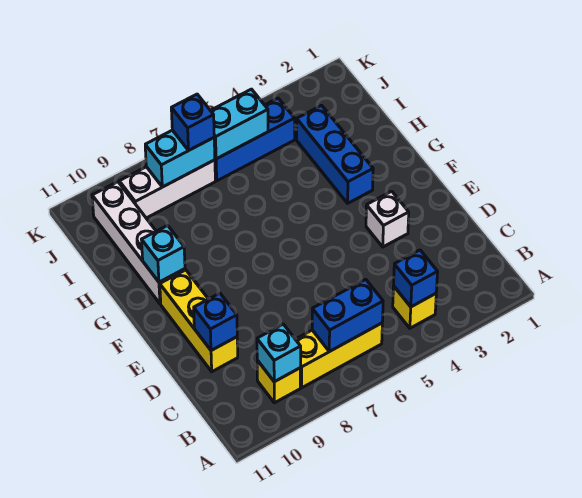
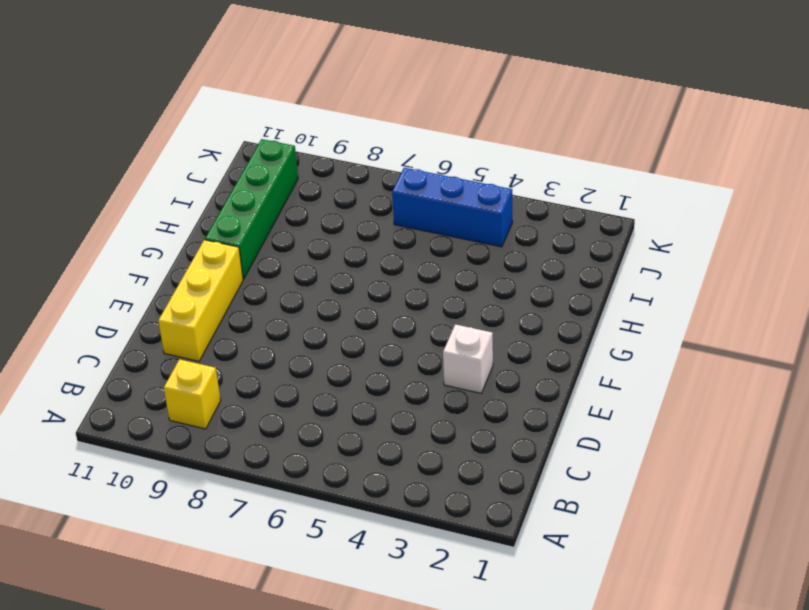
green 1x4 brick [205,139,298,279] -> white 1x4 brick [92,182,185,304]
none -> yellow 1x1 brick [393,286,436,328]
none -> yellow 1x3 brick [295,323,382,388]
none -> blue 1x3 brick [297,105,373,203]

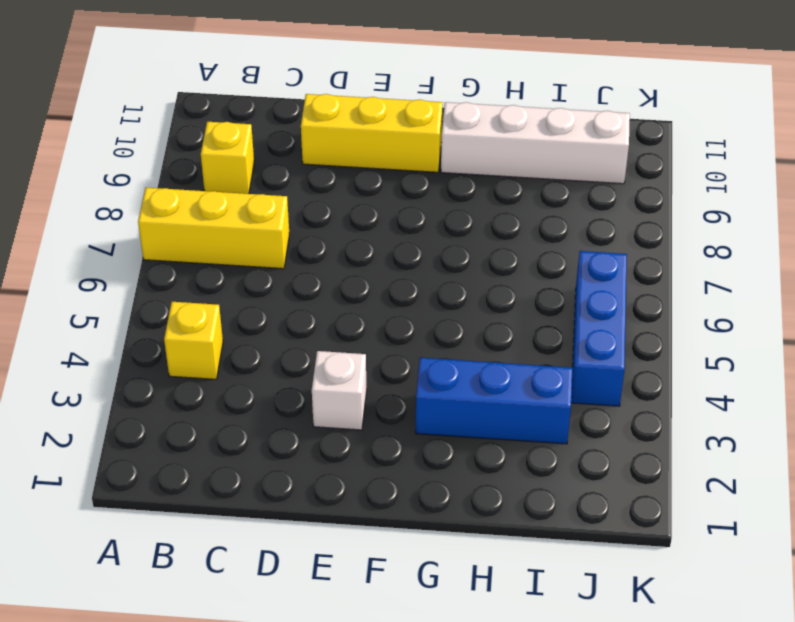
yellow 1x3 brick [138,188,289,269] -> yellow 1x3 brick turned to [295,323,382,388]
none -> white 1x3 brick [119,160,215,218]
none -> blue 1x1 brick [394,250,438,307]
none -> blue 1x2 brick [312,279,383,352]

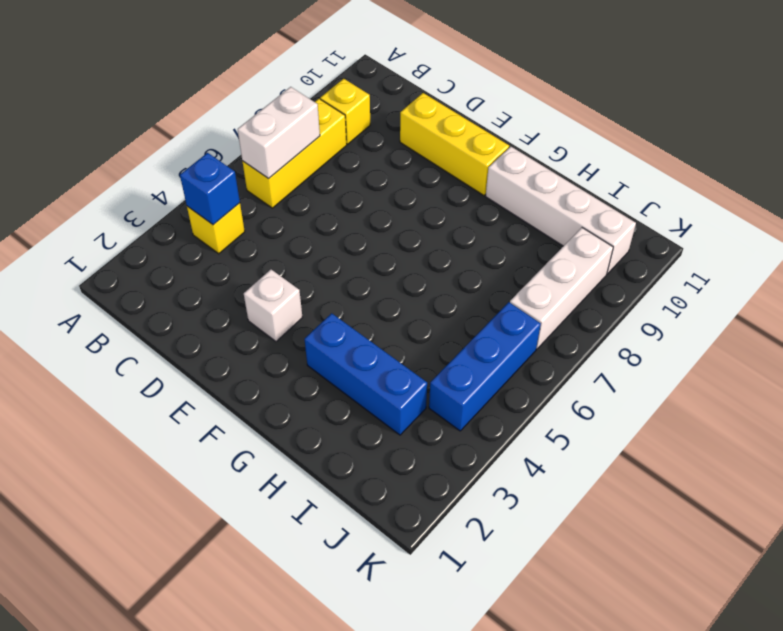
white 1x2 brick [238,87,320,179] -> blue 1x2 brick [312,279,383,352]
none -> cyan 1x1 brick [257,324,301,382]
none -> blue 1x1 brick [194,293,237,350]
none -> cyan 1x1 brick [142,225,185,282]

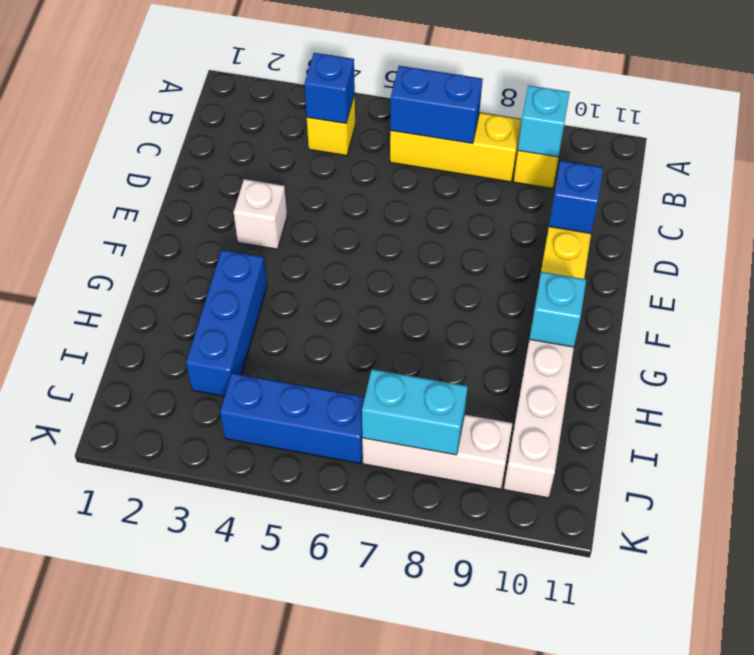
none -> cyan 1x2 brick [210,89,268,159]
none -> blue 1x1 brick [171,94,214,150]

